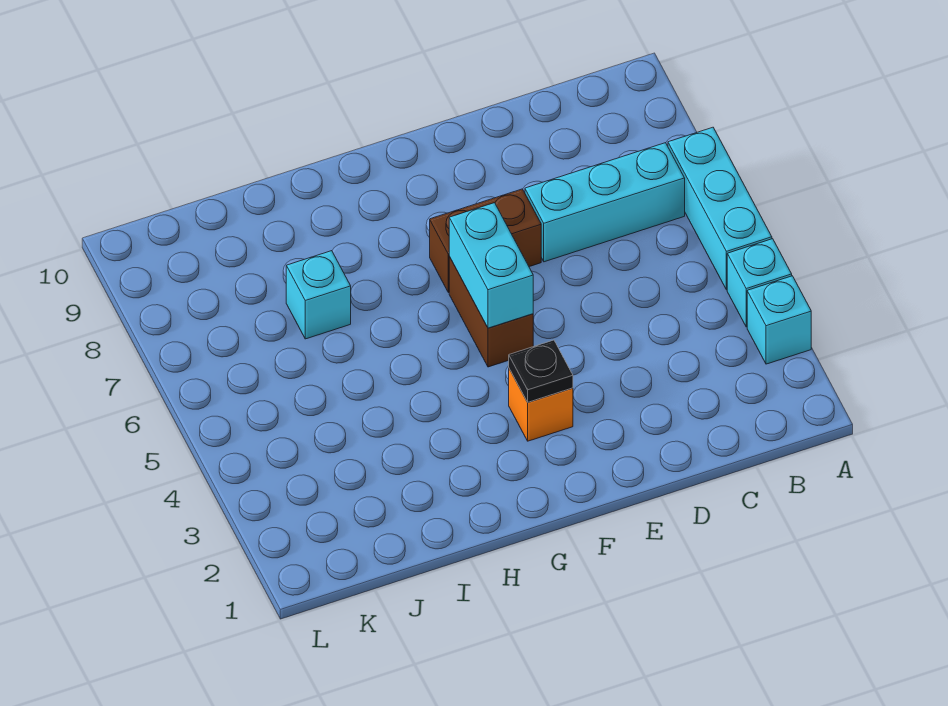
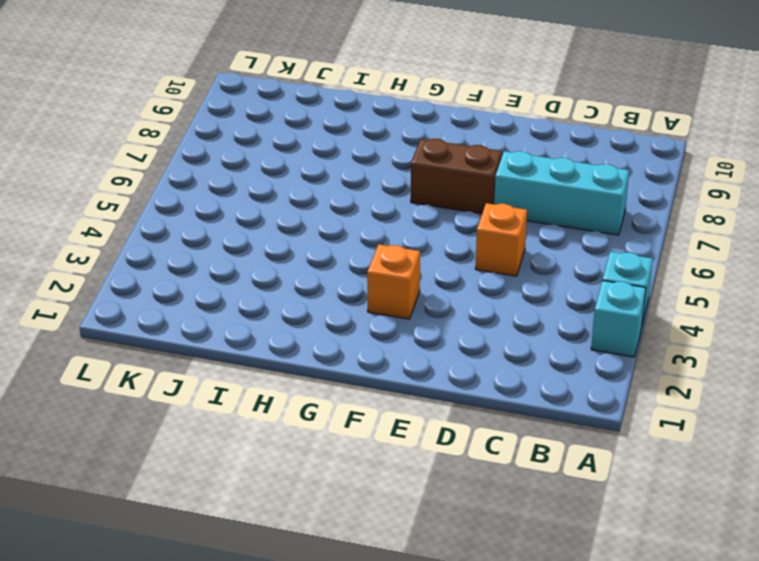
orange 1x1 brick [475,203,527,276] -> none
none -> cyan 1x3 brick [668,127,772,290]
none -> brown 1x2 brick [449,257,533,367]

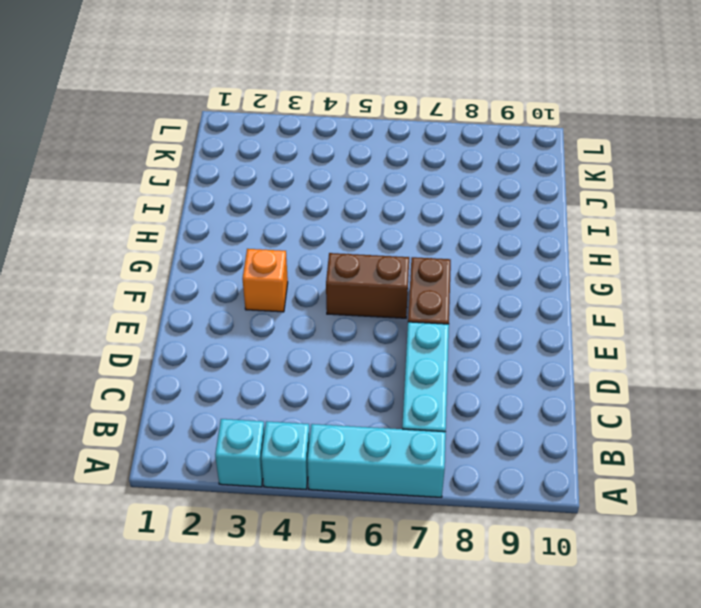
none -> cyan 1x1 brick [286,251,351,339]
none -> black 1x1 plate [509,340,573,402]

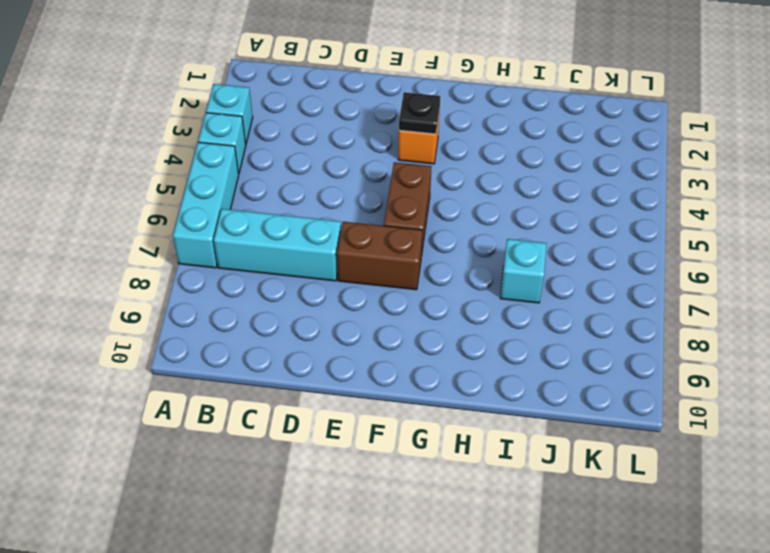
none -> cyan 1x2 brick [449,203,533,328]

